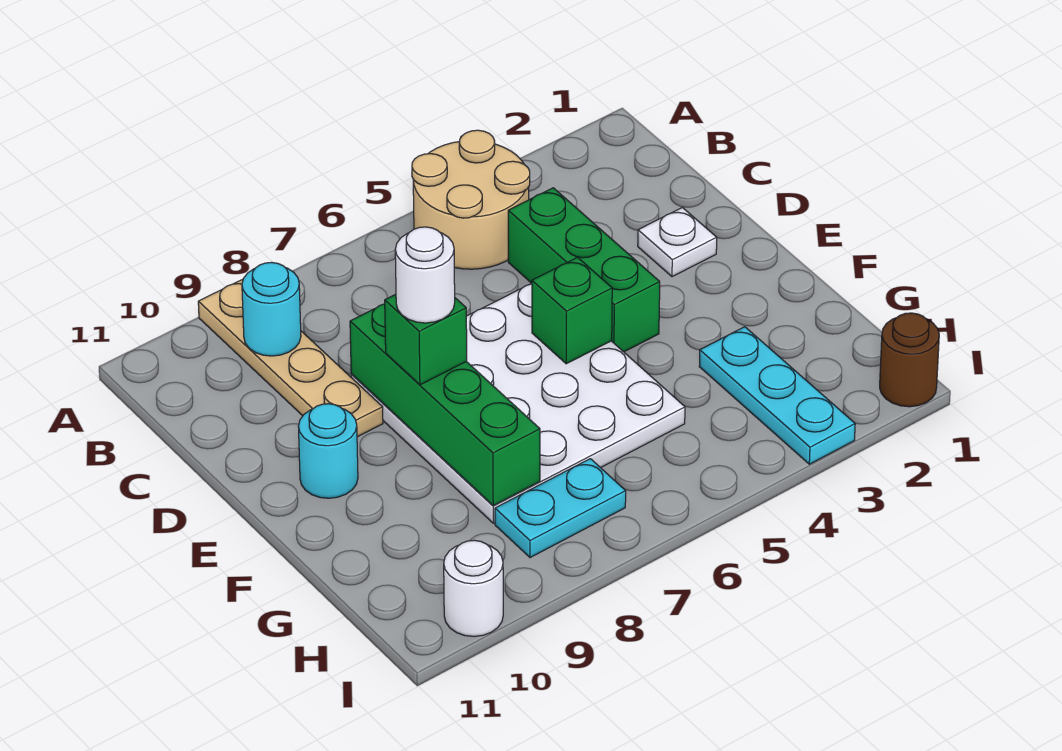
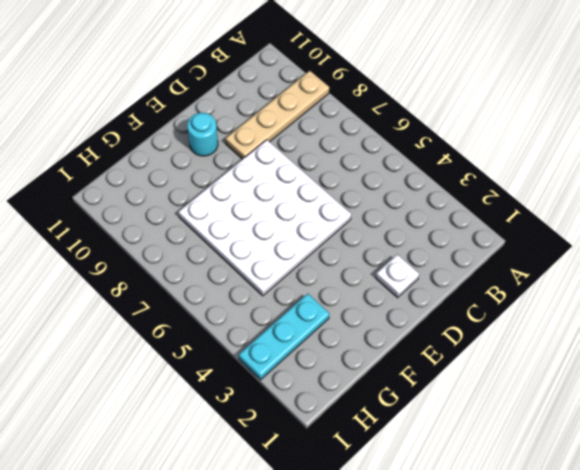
none -> tan 2x2 round brick [412,130,530,269]
none -> green 1x3 brick [508,188,660,352]
none -> cyan 1x2 plate [495,459,626,558]

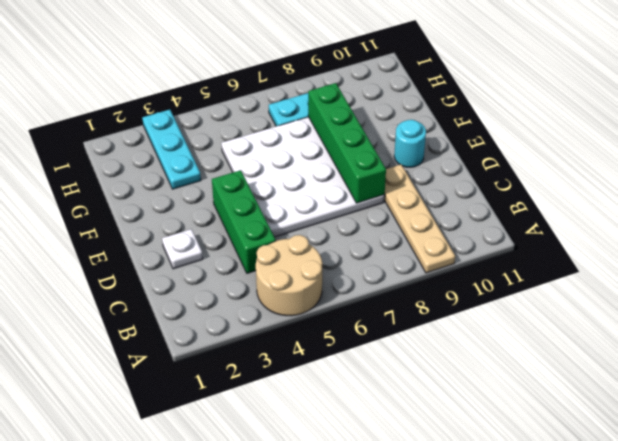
none -> brown 1x1 round brick [880,313,939,407]
none -> white 1x1 round brick [444,540,503,636]
none -> cyan 1x1 round brick [242,262,301,356]

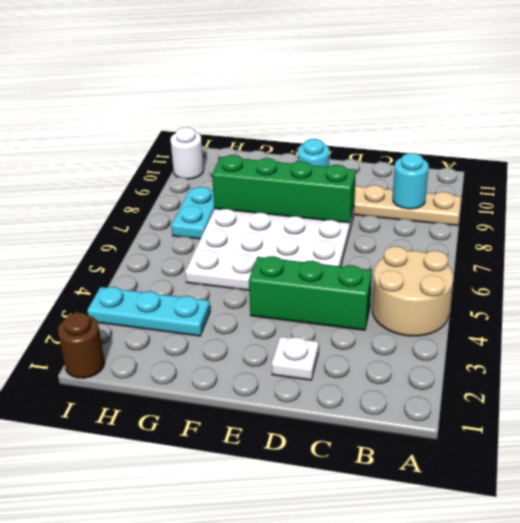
none -> green 1x1 brick [532,257,612,364]
none -> green 1x1 brick [385,294,467,385]
none -> white 1x1 round brick [395,227,455,323]

